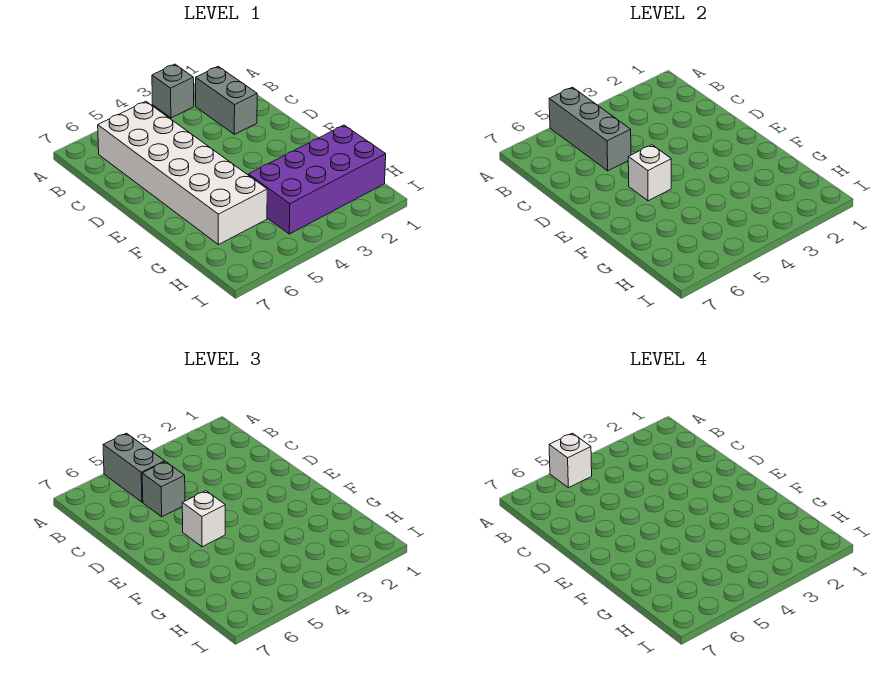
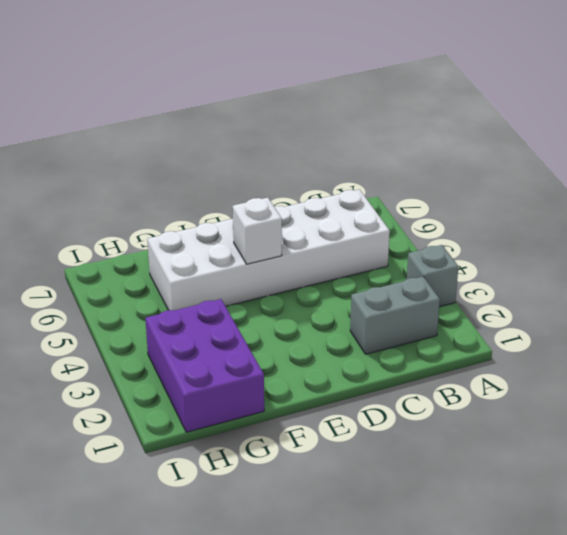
purple 2x3 brick [145,299,264,432] -> purple 2x4 brick [248,125,386,234]
none -> grey 1x3 brick [549,87,631,171]
none -> grey 1x2 brick [103,433,165,502]

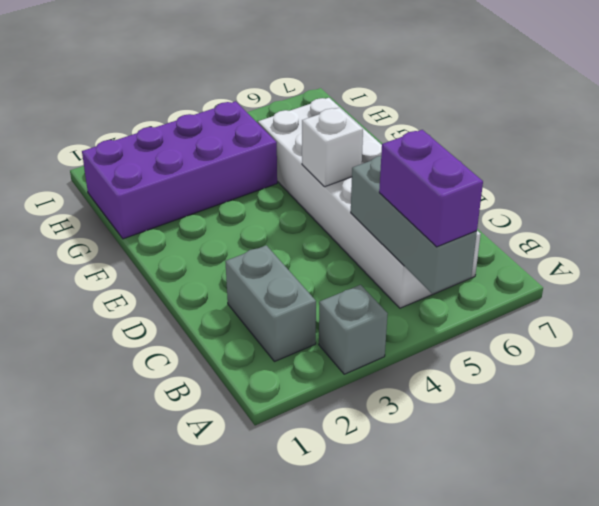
purple 1x2 brick [379,130,483,247] -> grey 1x2 brick [103,433,165,502]
none -> grey 1x1 brick [142,462,185,517]
none -> white 1x1 brick [182,491,225,547]

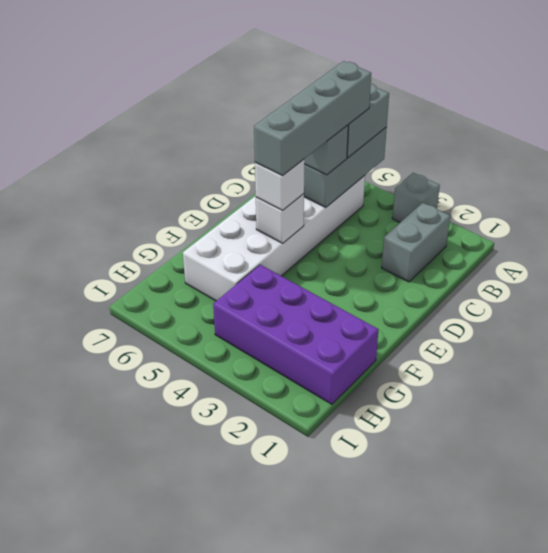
grey 1x4 brick [254,61,371,176] -> none
none -> white 1x1 brick [549,433,592,488]

